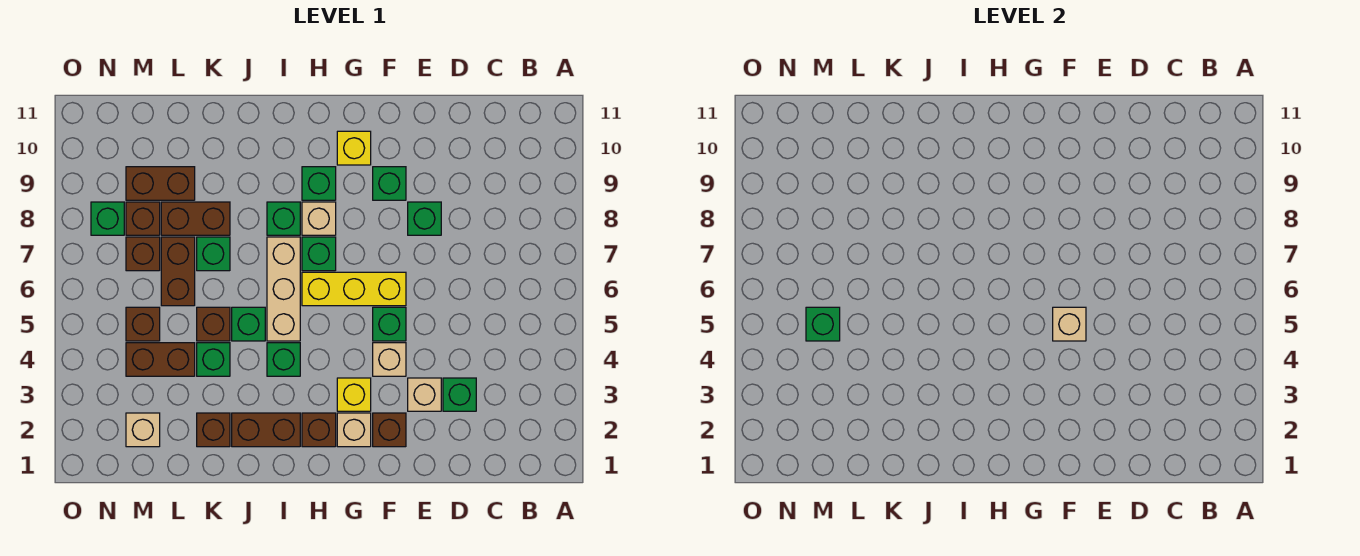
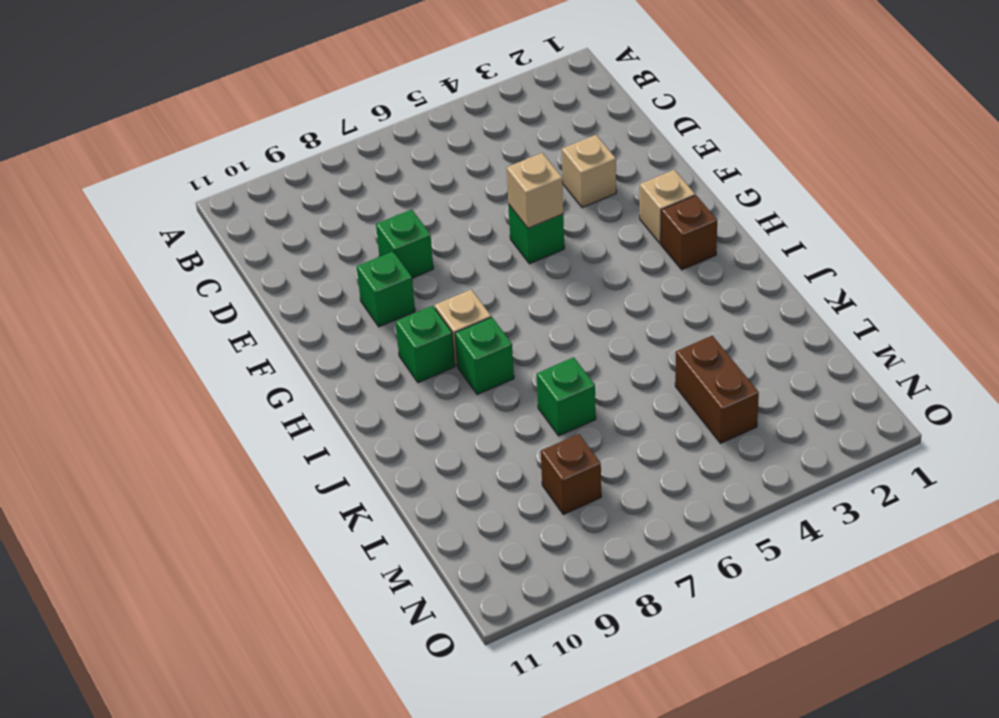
none -> green 1x1 brick [443,378,476,411]
none -> brown 1x1 brick [373,413,406,447]
none -> tan 1x1 brick [373,343,406,376]
none -> yellow 1x3 brick [302,272,406,306]

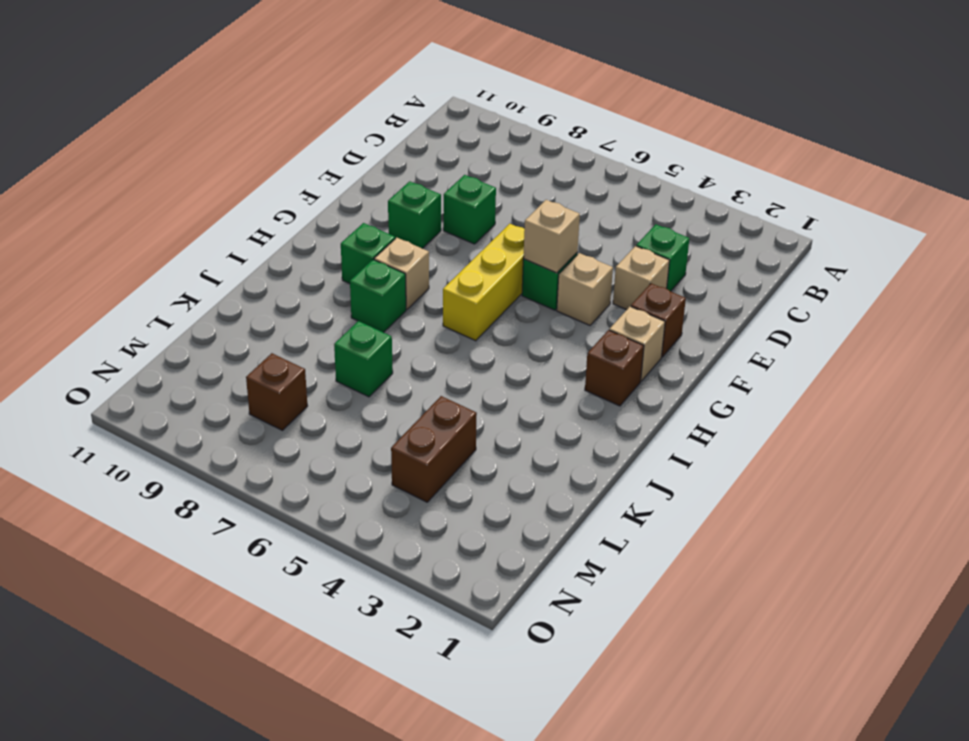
none -> yellow 1x1 brick [337,378,371,411]
none -> yellow 1x1 brick [337,131,371,165]
none -> green 1x1 brick [302,237,336,271]
none -> brown 1x2 brick [232,413,300,447]

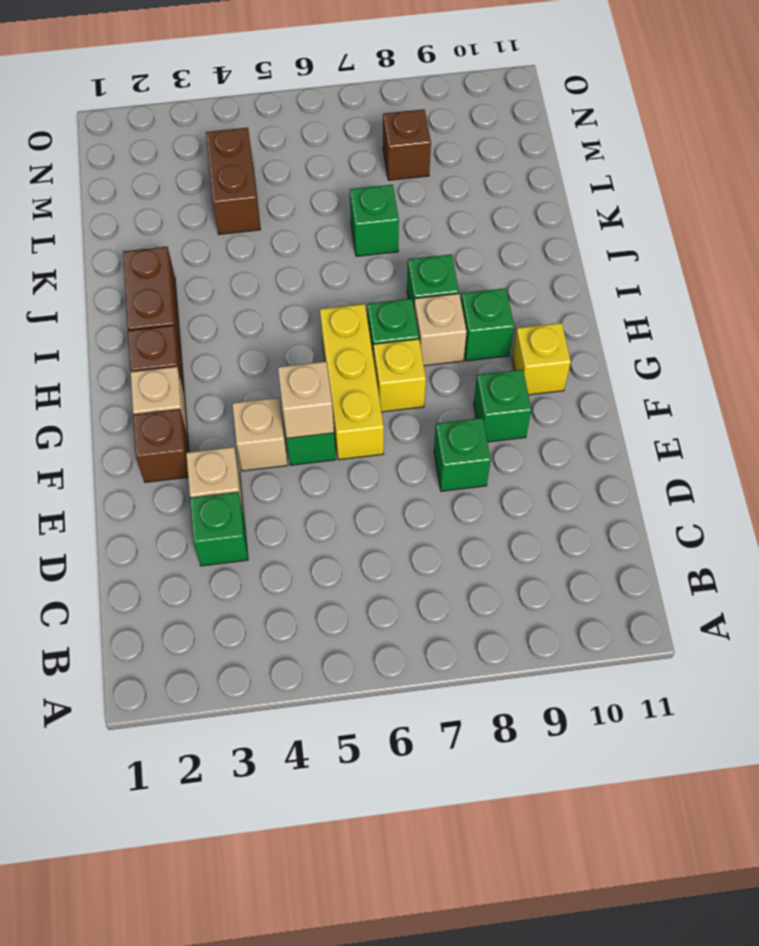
yellow 1x1 brick [373,339,426,412] -> yellow 1x1 brick moved to [337,378,371,411]
none -> green 1x1 brick [267,343,300,376]
none -> tan 1x3 brick [267,237,300,341]
none -> green 1x1 brick [232,307,265,341]
none -> brown 1x1 brick [197,413,230,447]

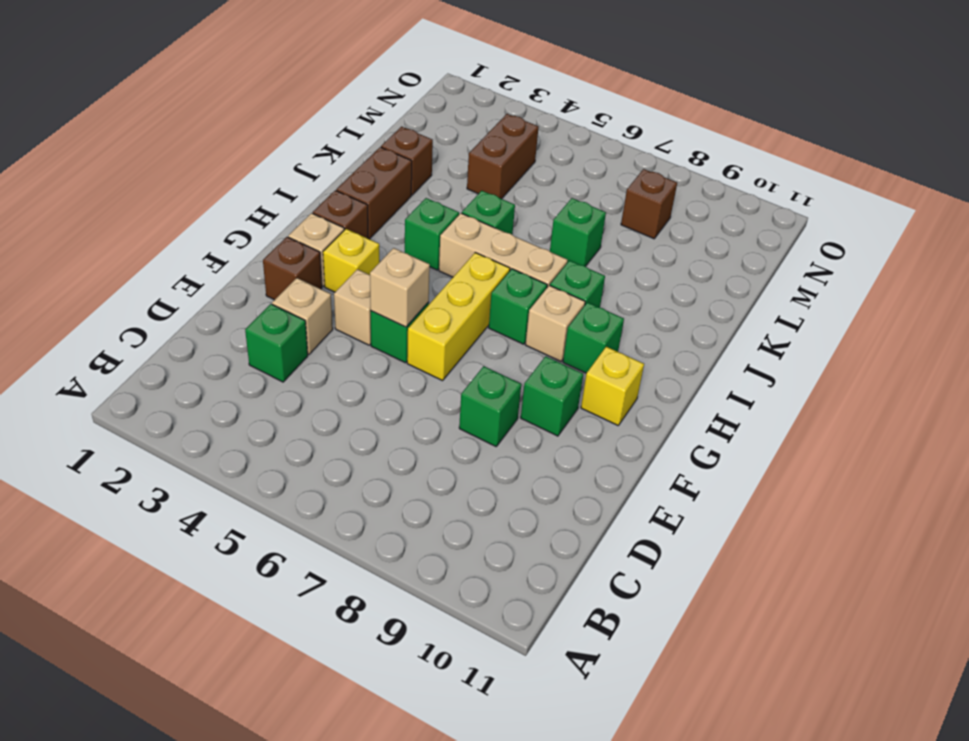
none -> green 1x1 brick [197,343,230,376]
none -> brown 1x1 brick [197,307,230,341]
none -> brown 1x2 brick [161,202,230,235]
none -> brown 1x2 brick [161,237,195,306]

